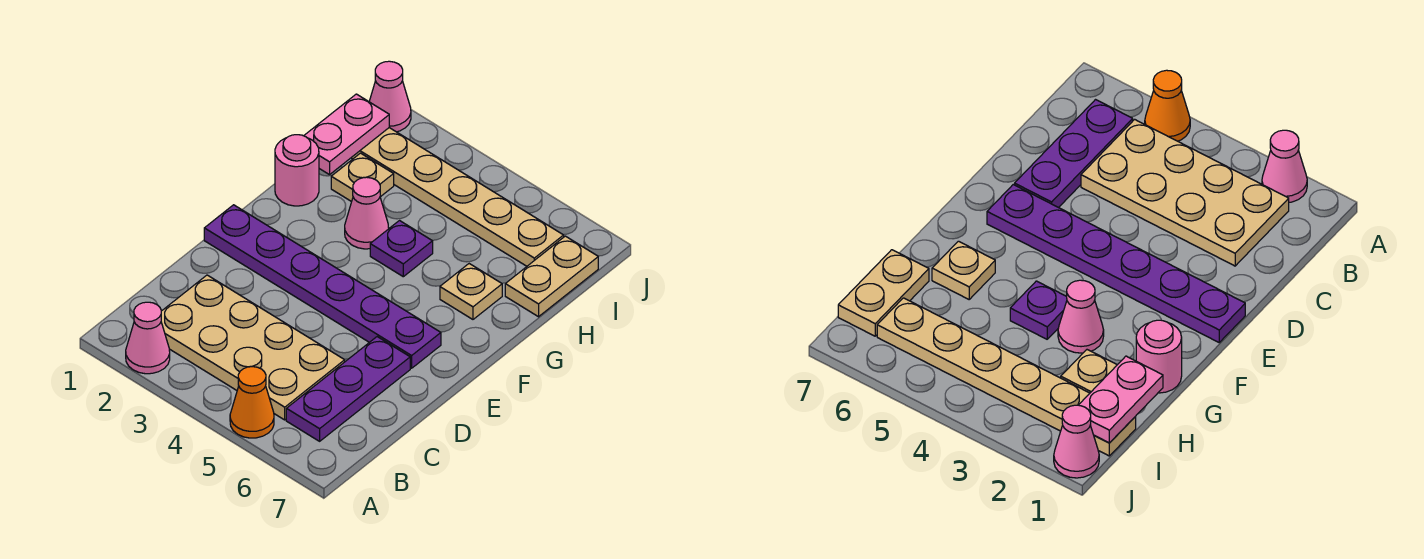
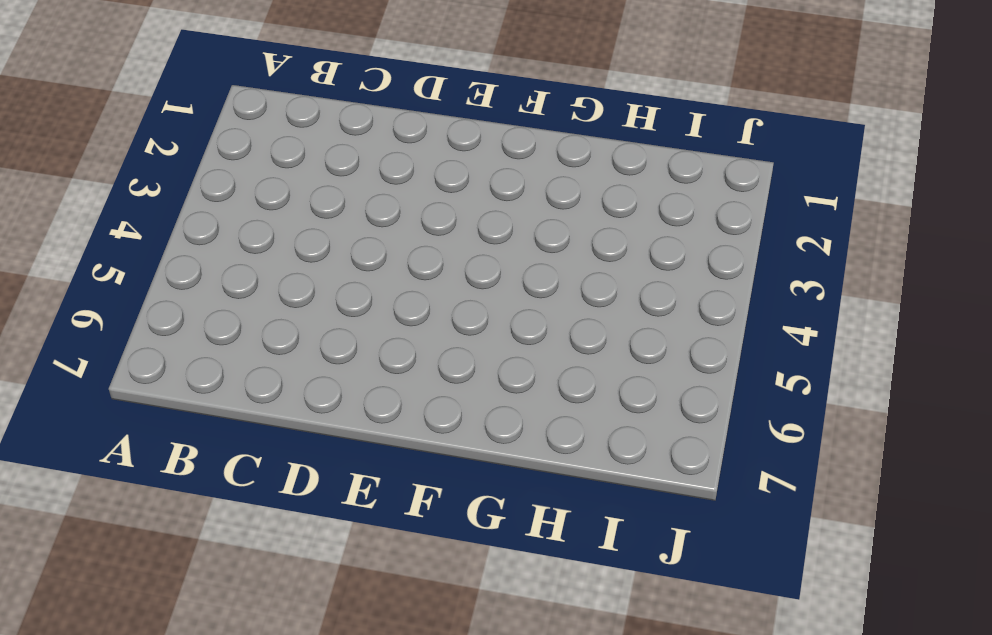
none -> pink 1x1 cone [126,302,170,374]
none -> orange 1x1 cone [230,367,274,438]
none -> tan 2x4 plate [161,275,345,420]

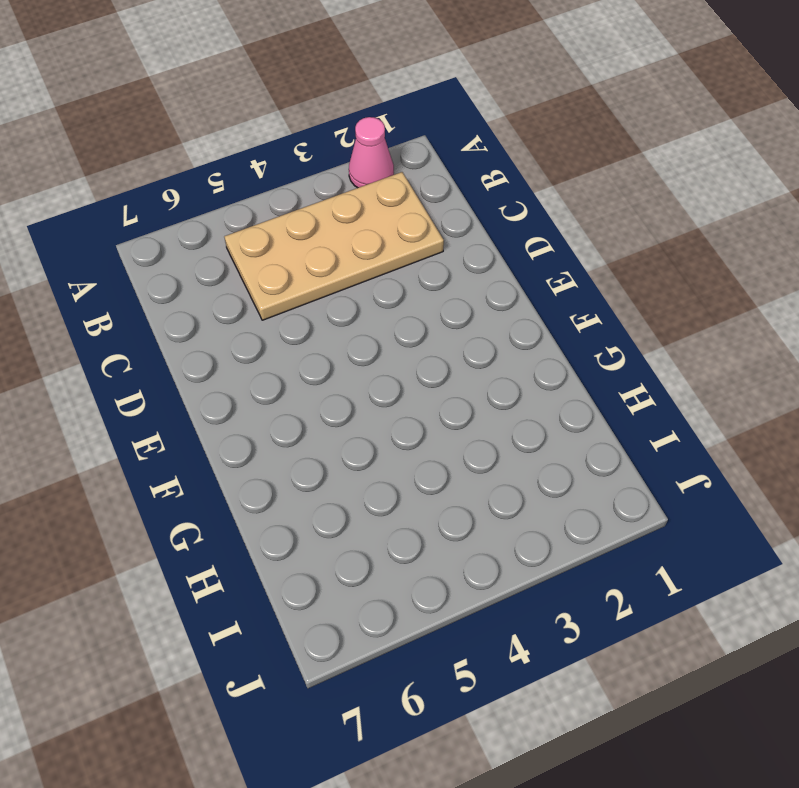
none -> orange 1x1 cone [230,367,274,438]
none -> purple 1x3 plate [286,337,410,441]
none -> purple 1x6 plate [204,205,441,368]

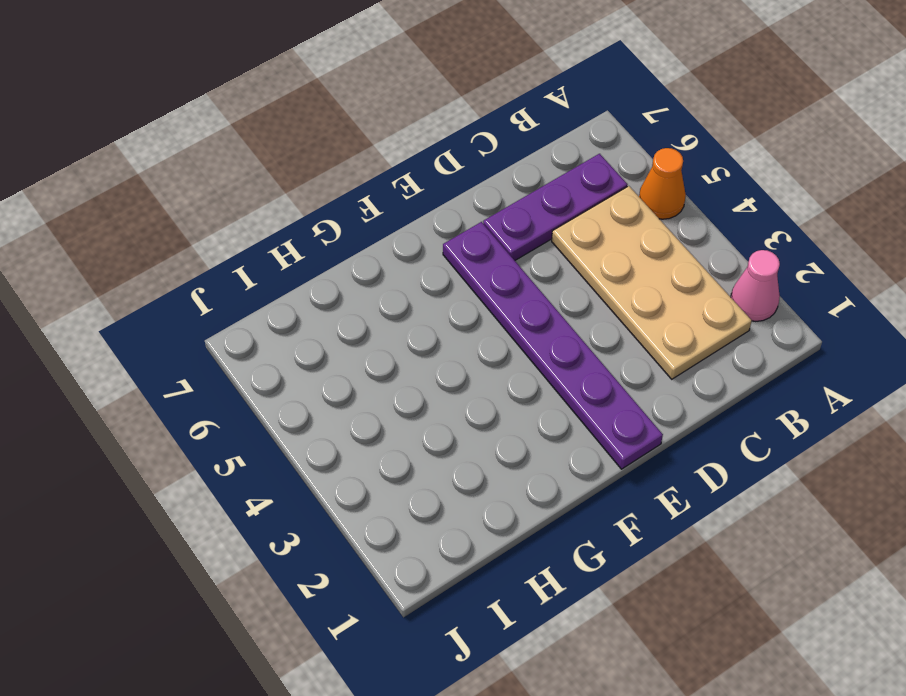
none -> pink 1x1 round brick [275,135,319,206]
none -> pink 1x1 cone [345,177,389,249]
none -> purple 1x1 plate [370,221,433,277]

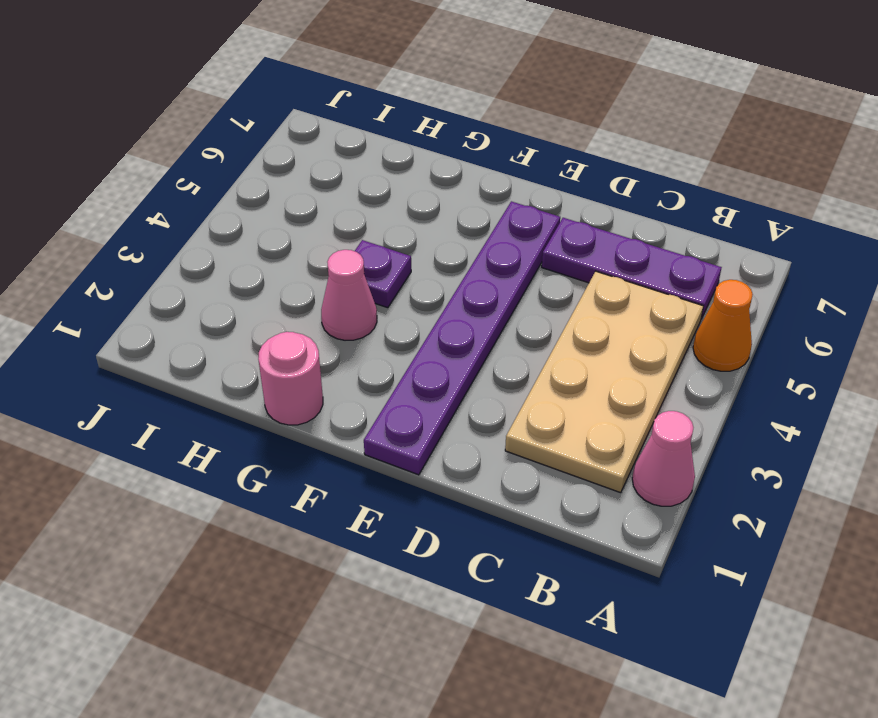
none -> tan 1x1 plate [440,264,502,319]
none -> tan 1x1 plate [331,153,394,202]
none -> tan 1x2 plate [505,236,598,317]

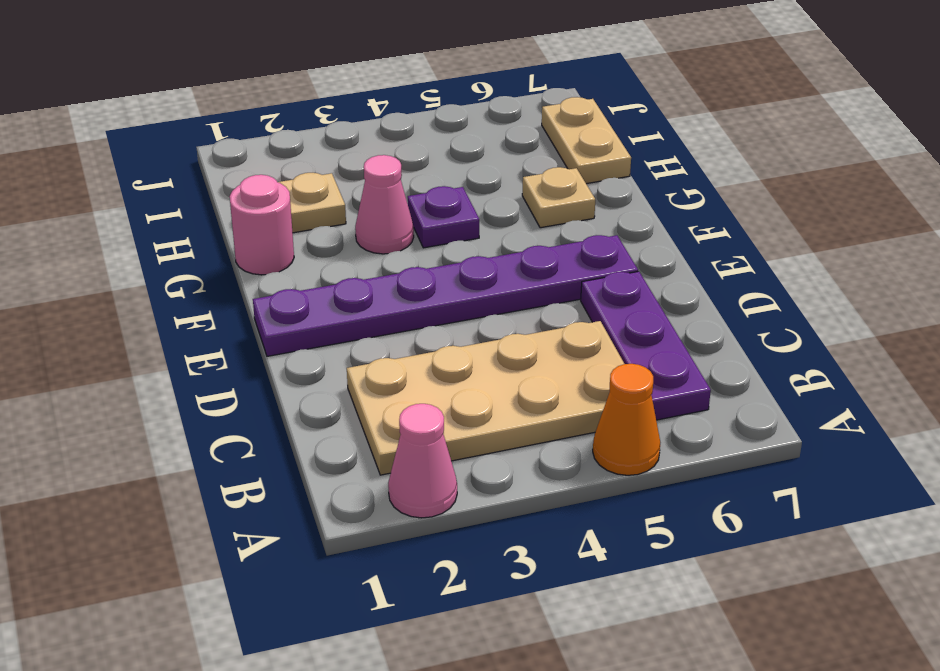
none -> tan 1x6 plate [351,128,564,266]
none -> pink 1x1 cone [369,61,411,132]
none -> pink 1x2 plate [304,94,389,175]

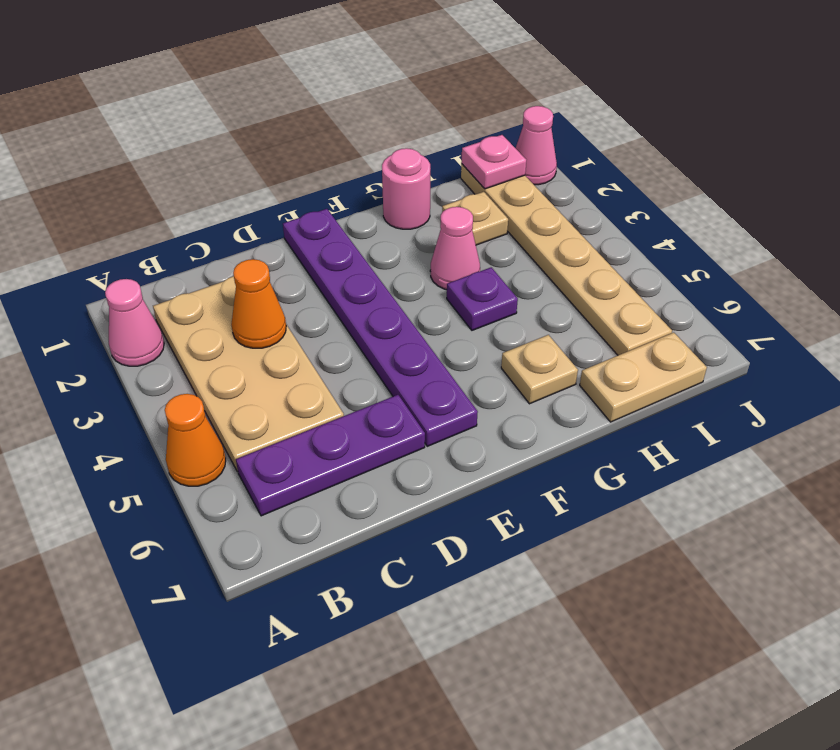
orange 1x1 cone [231,259,286,348] -> none
pink 1x1 plate [461,135,526,189] -> pink 1x2 plate [304,94,389,175]

